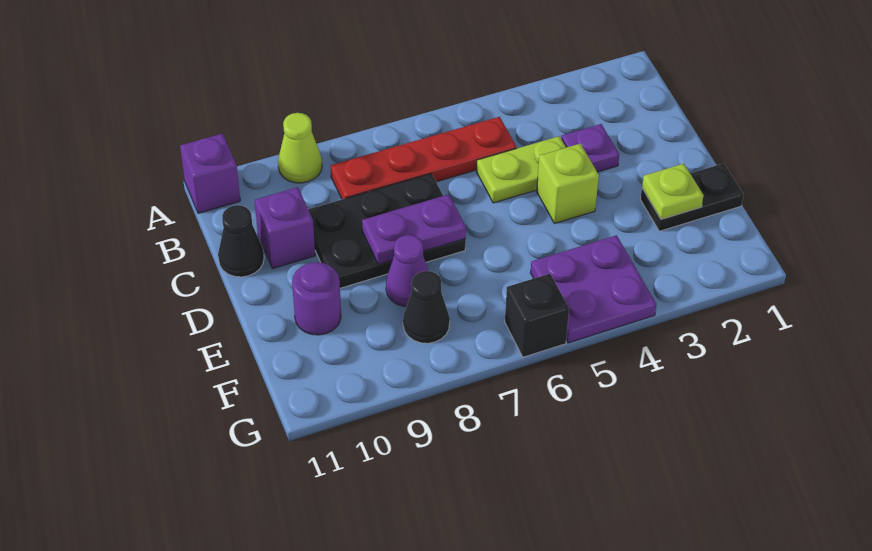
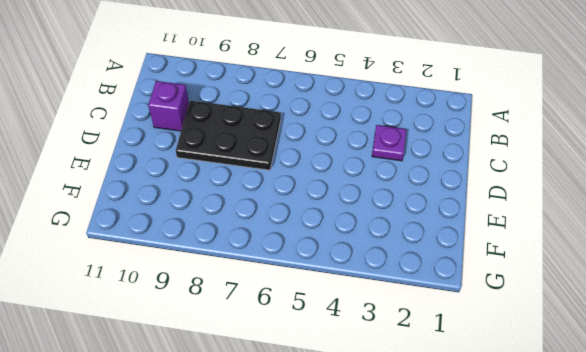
none -> lime 1x1 cone [278,113,322,183]
none -> purple 1x1 brick [180,133,240,213]
none -> red 1x4 plate [331,117,517,199]

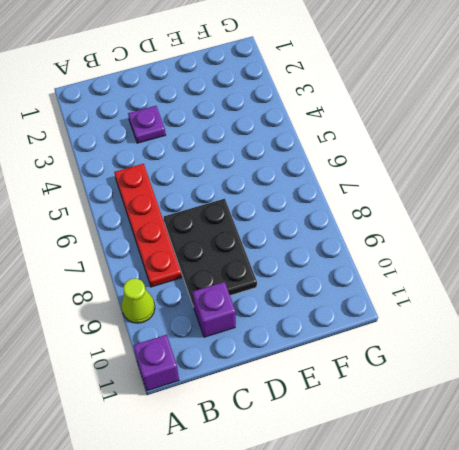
none -> lime 1x2 plate [476,136,566,203]
none -> black 1x1 cone [218,205,264,277]
none -> lime 1x1 brick [537,144,599,224]

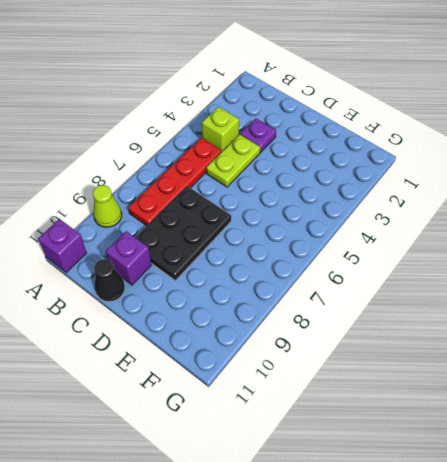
lime 1x1 brick [202,107,239,151] -> lime 1x1 brick moved to [537,144,599,224]
none -> black 1x2 plate [640,163,744,231]
none -> purple 1x1 cone [386,235,428,307]
none -> purple 1x1 round brick [292,262,341,335]

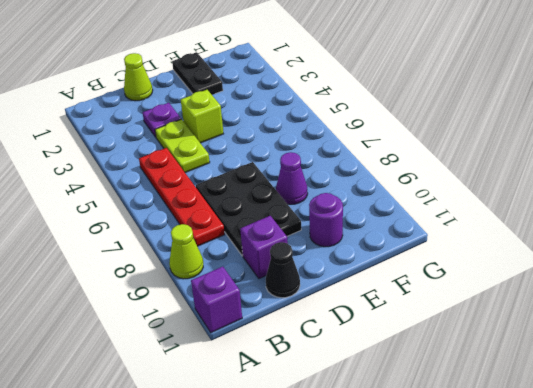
lime 1x1 cone [124,53,153,101] -> none
none -> purple 2x2 plate [530,235,656,343]
none -> black 1x1 cone [403,271,450,343]
none -> black 1x1 brick [505,274,569,357]

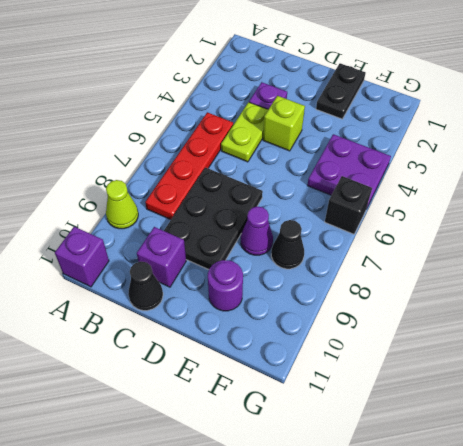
none -> purple 1x2 plate [362,194,466,265]
none -> lime 1x1 plate [642,164,704,219]

